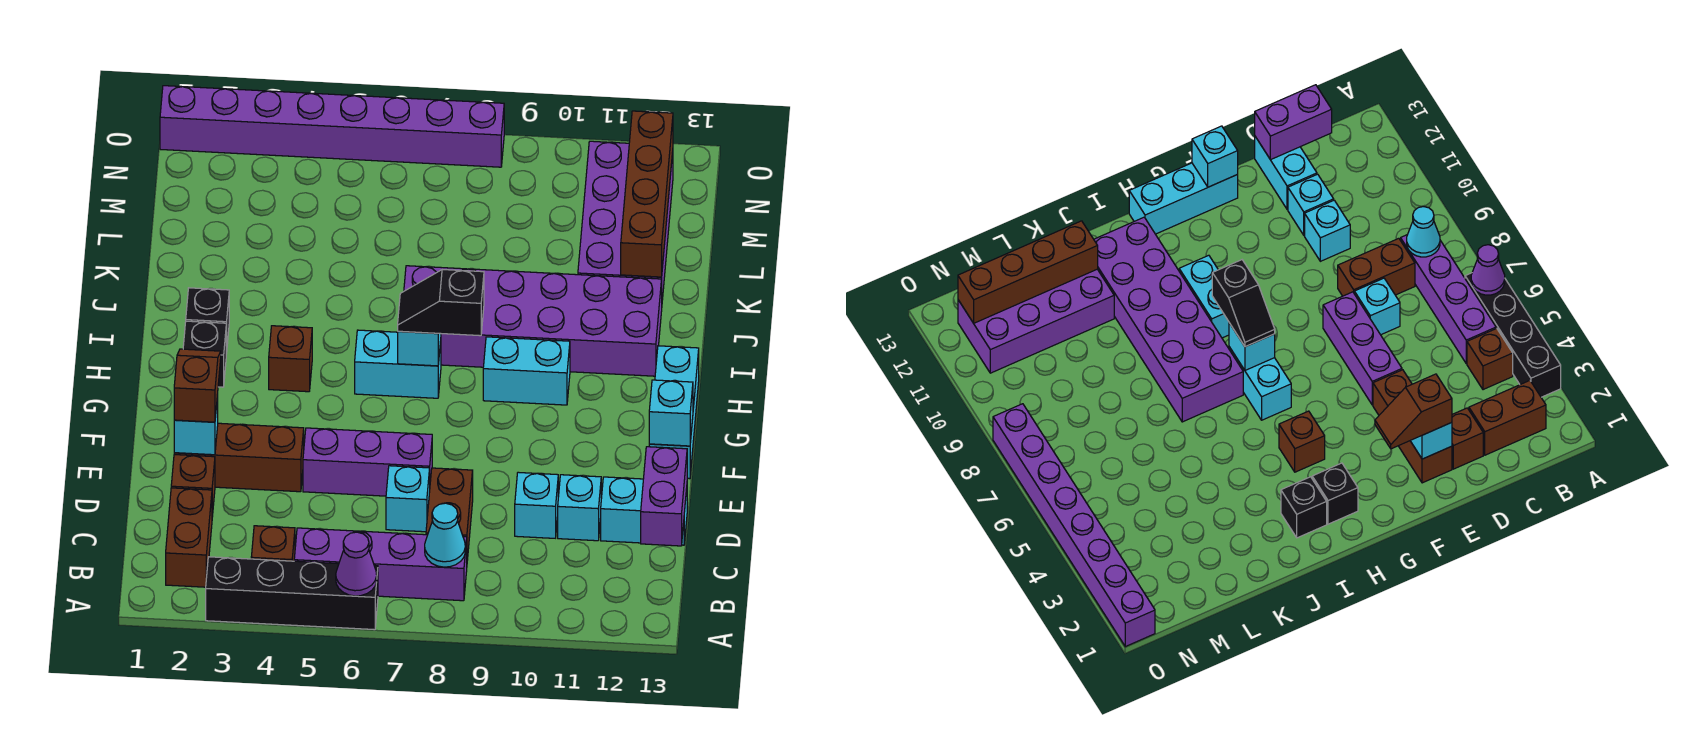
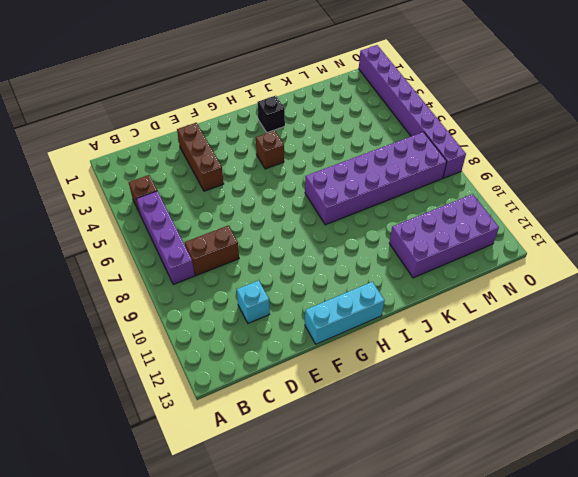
purple 2x6 brick [305,132,447,225] -> purple 2x6 brick turned to [404,266,662,376]
none -> black 1x4 brick [206,557,378,630]
none -> brown 1x2 brick [166,488,212,587]
none -> brown 1x1 brick [171,455,215,517]
none -> cyan 1x1 brick [386,466,430,532]

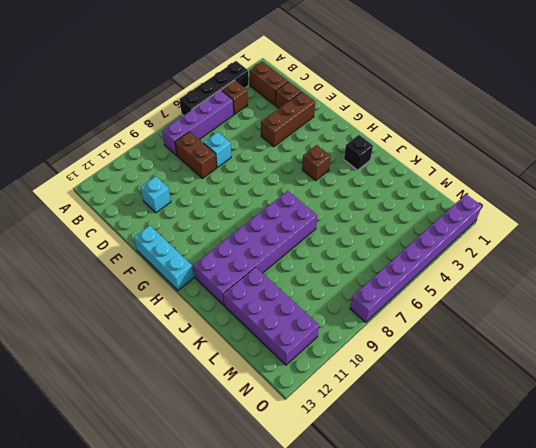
none -> cyan 1x1 brick [515,472,558,538]
none -> cyan 1x2 brick [601,477,687,545]
none -> purple 1x3 brick [303,428,432,496]
none -> black 1x1 brick [183,321,226,387]

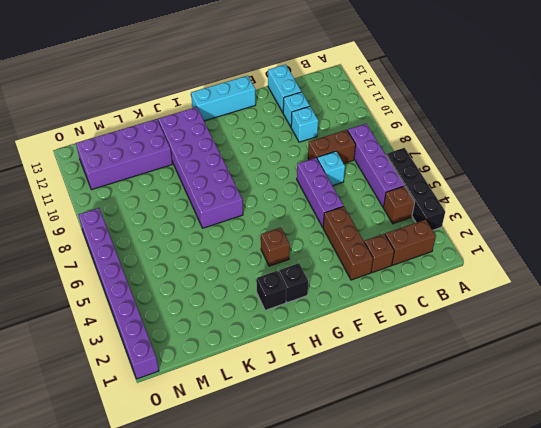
none -> cyan 1x2 brick [355,330,441,398]
none -> cyan 1x2 brick [483,337,570,405]
none -> purple 1x1 cone [336,532,377,596]
none -> cyan 1x1 cone [425,503,465,567]

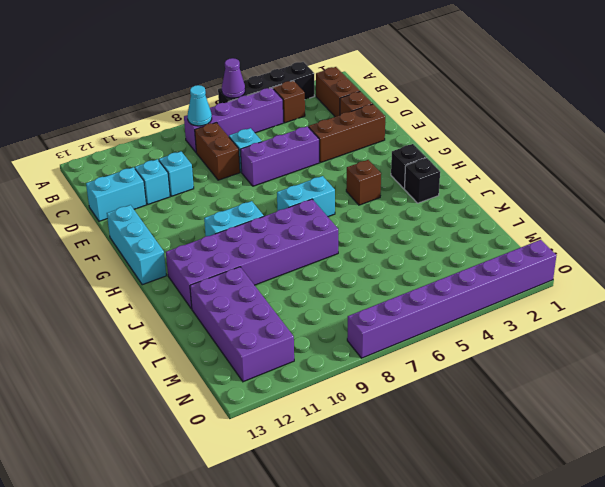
none -> purple 1x2 brick [641,447,687,546]
none -> cyan 1x1 brick [174,395,218,455]
none -> cyan 1x1 brick [649,380,693,446]
none -> cyan 1x1 brick [398,331,441,366]

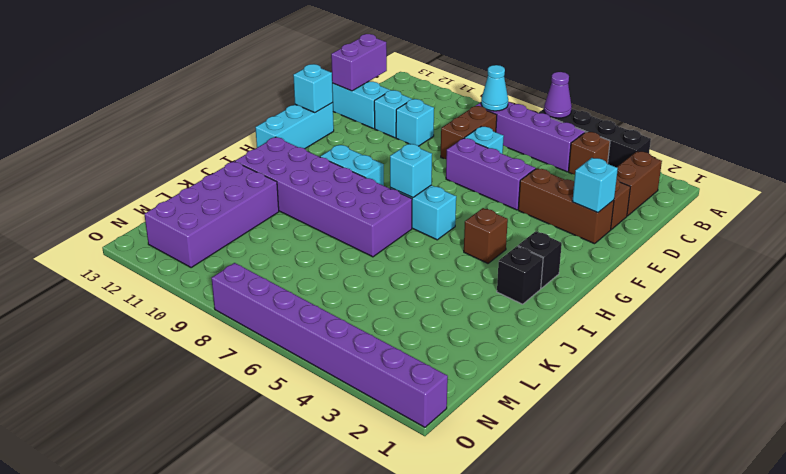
none -> brown 1x4 brick [621,111,673,277]
none -> brown 1x2 slope [174,349,221,422]
none -> black 1x2 slope [398,270,484,336]

